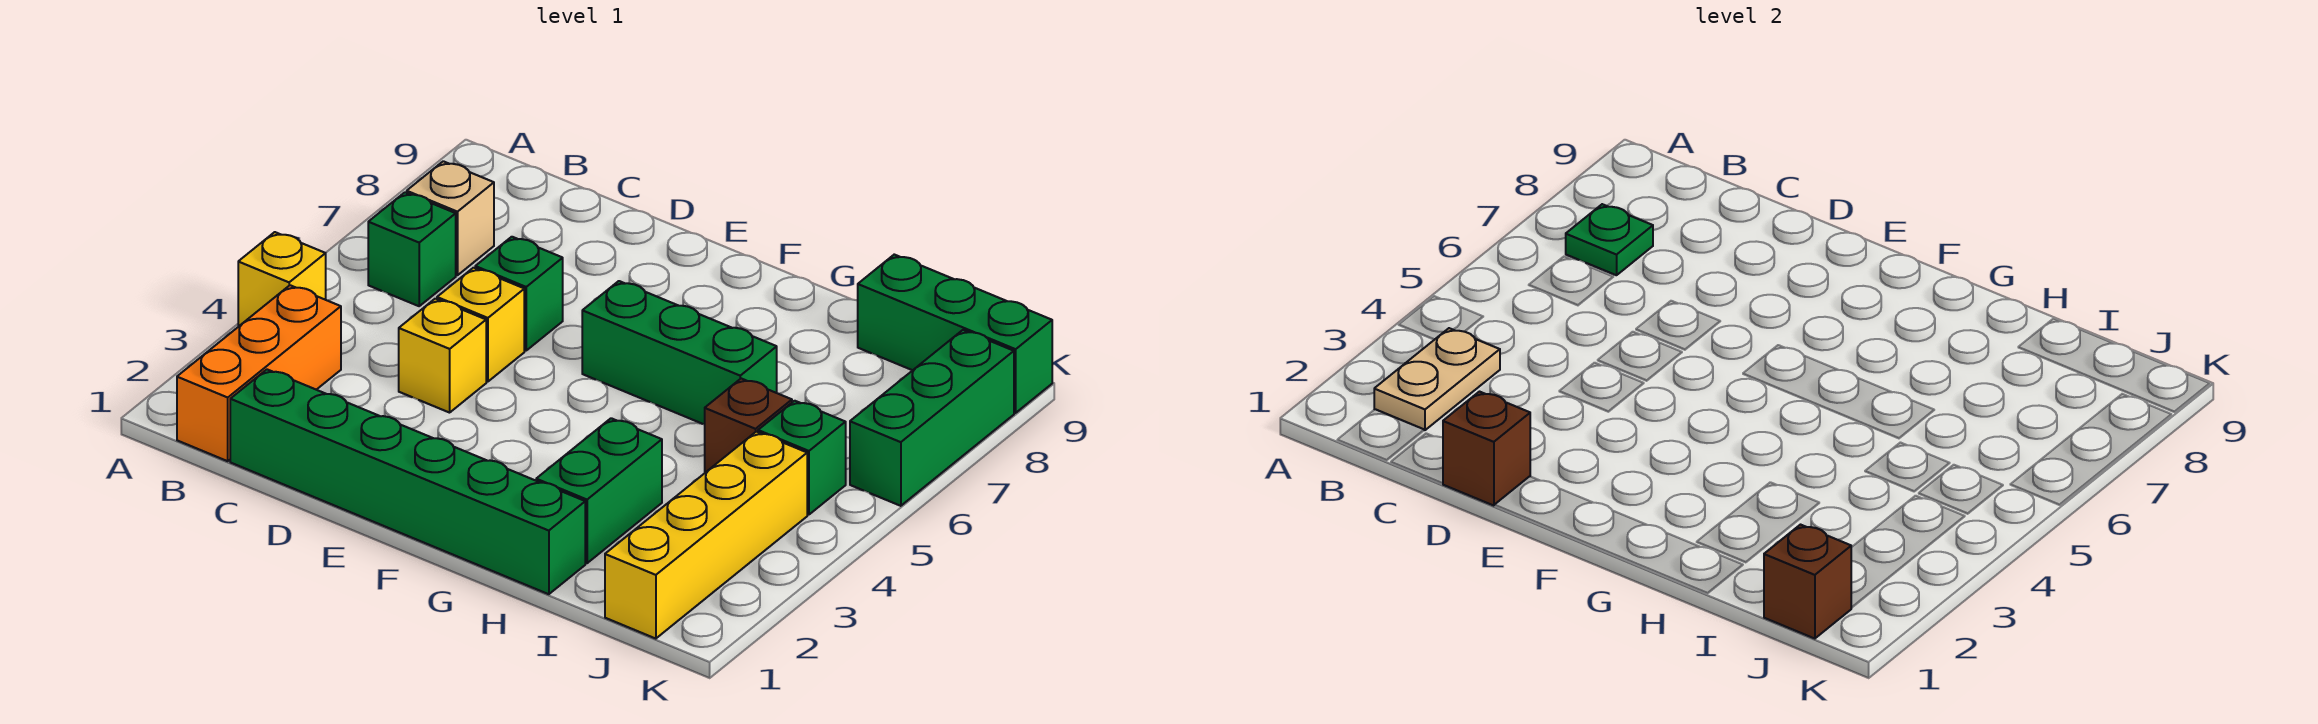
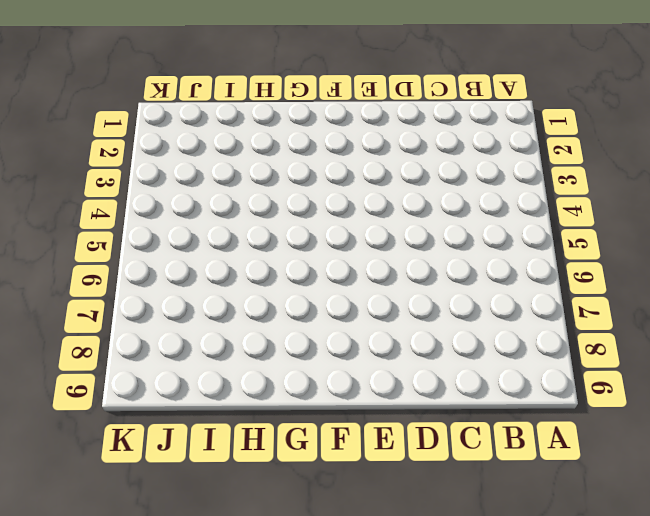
none -> yellow 1x1 brick [238,232,326,326]
none -> orange 1x3 brick [177,285,341,461]
none -> green 1x1 brick [368,192,456,306]

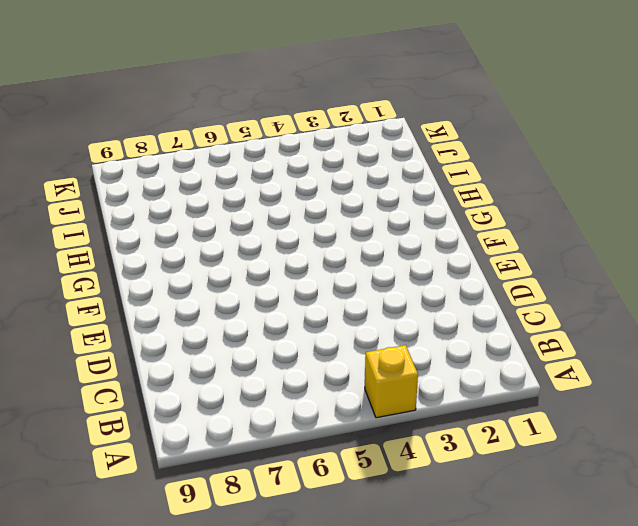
none -> orange 1x3 brick [177,285,341,461]
none -> green 1x1 brick [368,192,456,306]
none -> tan 1x1 brick [407,161,494,275]

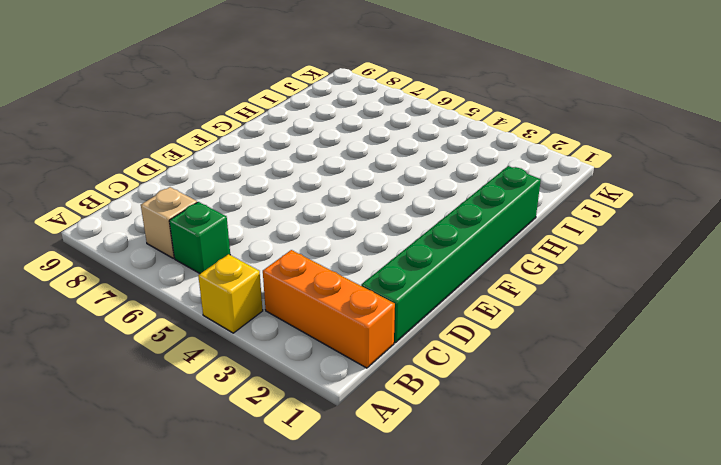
none -> yellow 1x1 brick [399,299,486,413]
none -> yellow 1x1 brick [437,268,524,382]
none -> green 1x1 brick [475,237,563,351]

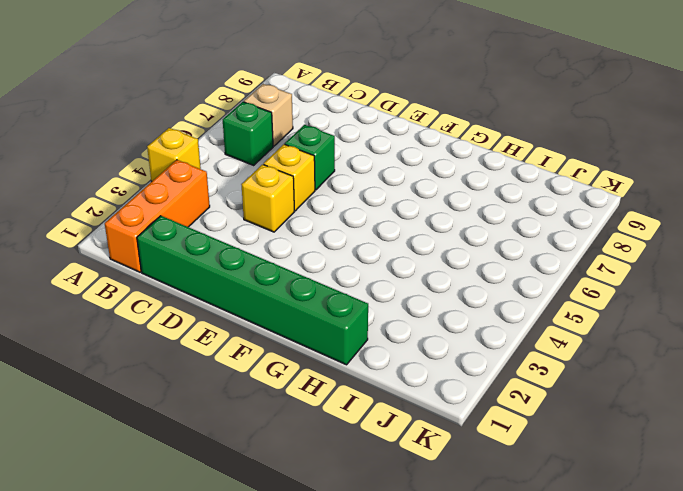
none -> green 1x3 brick [582,281,777,425]
none -> green 1x2 brick [536,418,662,563]
none -> brown 1x1 brick [705,379,792,472]

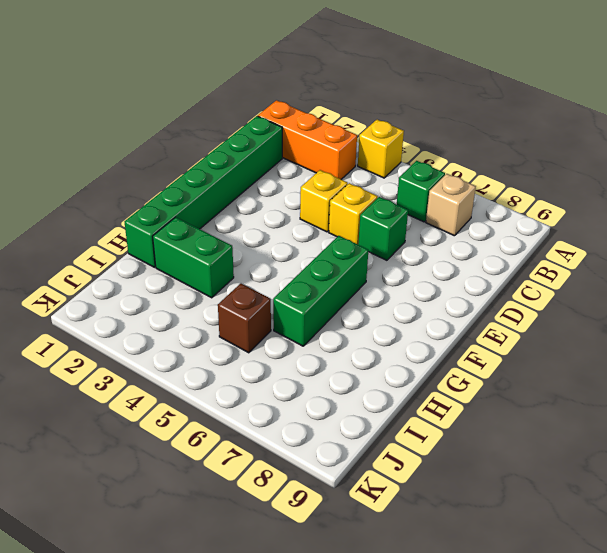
none -> green 1x3 brick [858,255,1052,413]
none -> yellow 1x4 brick [605,432,807,639]
none -> green 1x1 brick [758,401,846,515]

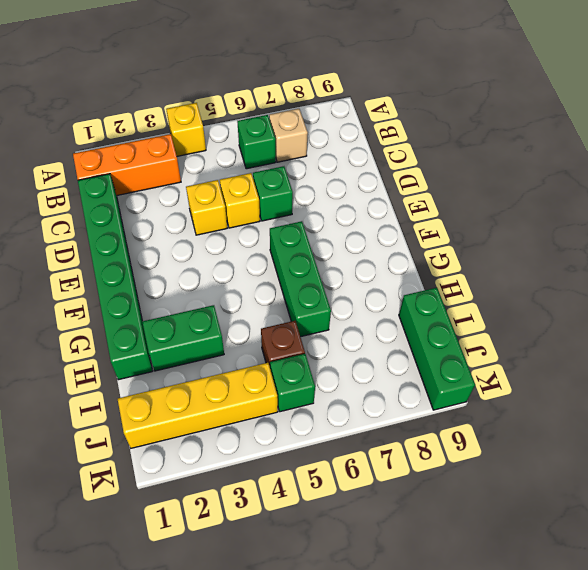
none -> green 1x3 brick [850,330,1014,506]
none -> tan 1x2 plate [1374,328,1500,430]
none -> green 1x1 plate [1566,204,1653,275]

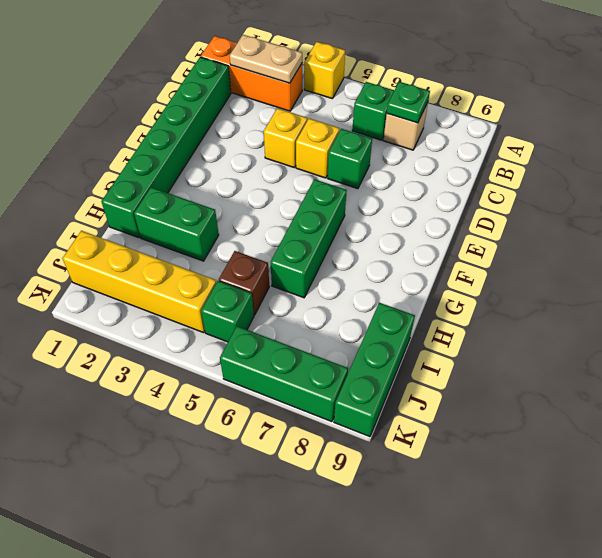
none -> brown 1x1 brick [1443,392,1530,506]
none -> brown 1x1 brick [1764,525,1851,639]

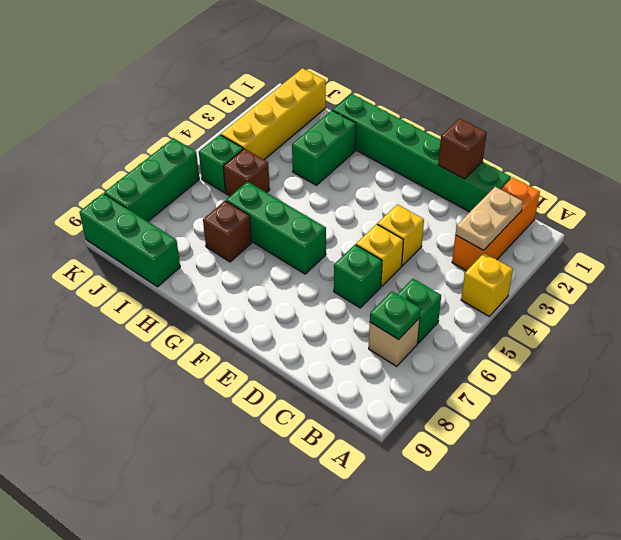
brown 1x1 brick [203,201,252,262] -> brown 1x1 brick moved to [1764,525,1851,639]

